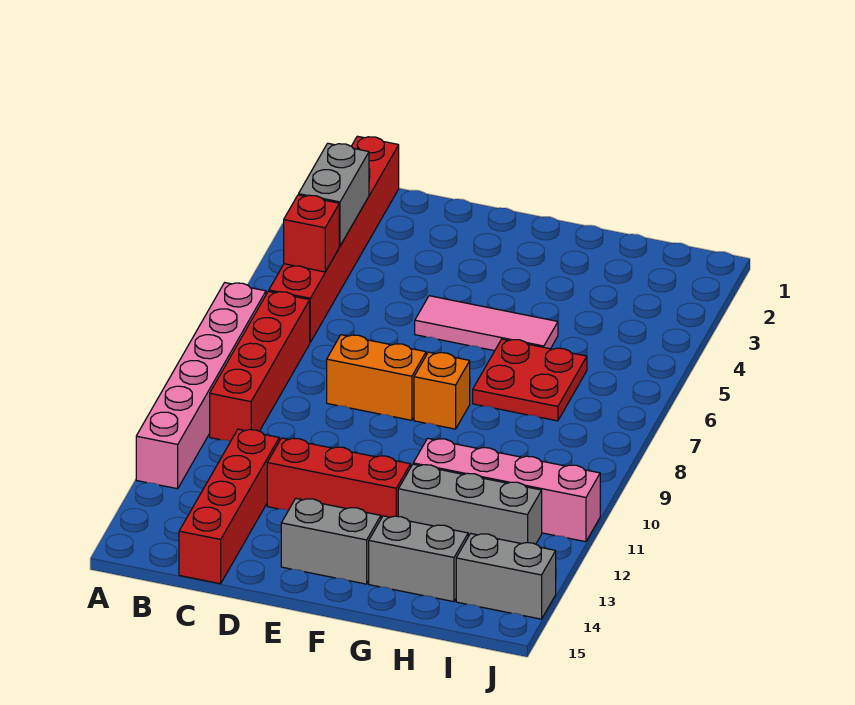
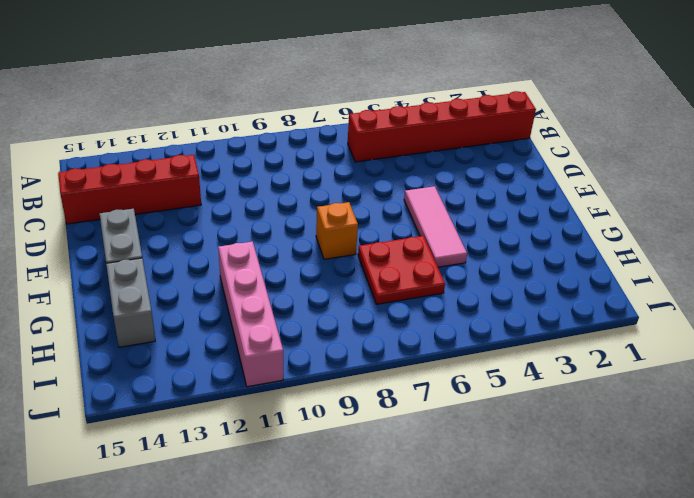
none -> pink 1x6 brick [136,283,266,489]
none -> red 1x4 brick [210,291,310,441]
none -> orange 1x2 brick [327,335,426,420]

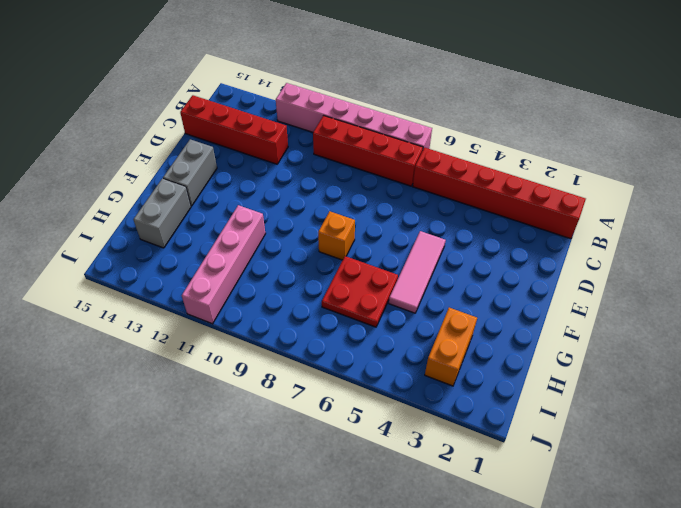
orange 1x2 brick [425,308,477,386] -> orange 1x2 brick moved to [327,335,426,420]
none -> red 1x3 brick [267,438,410,518]
none -> grey 1x3 brick [398,464,542,544]
none -> grey 1x2 brick [456,533,556,619]

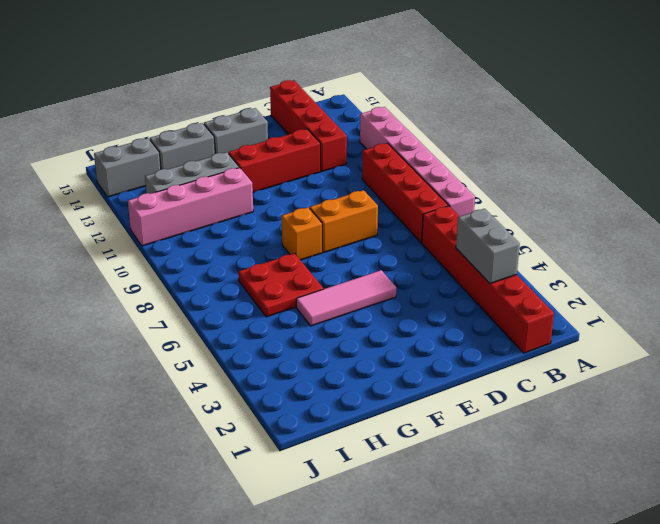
none -> red 1x1 brick [284,195,339,272]

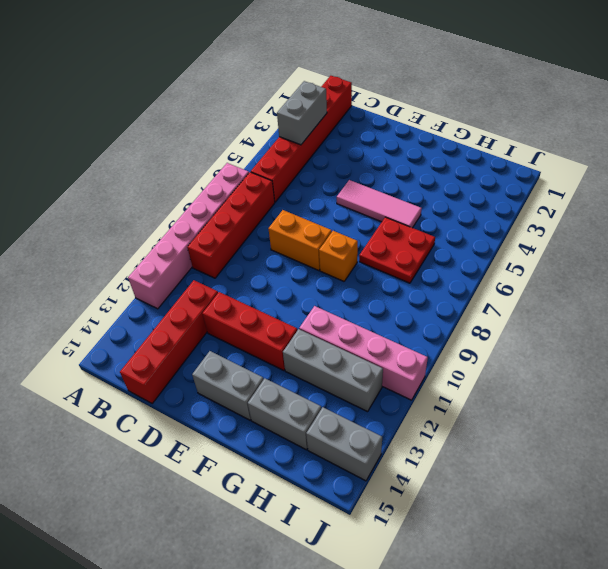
none -> red 1x1 brick [284,195,339,272]

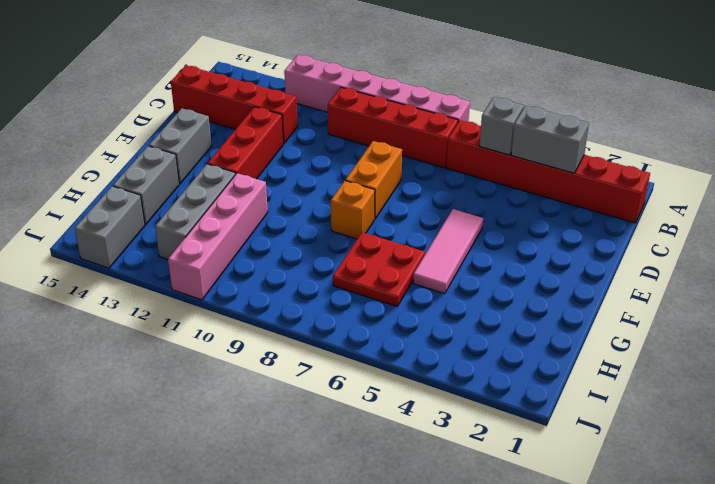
grey 1x1 brick [479,97,524,155] -> red 1x1 brick [284,195,339,272]

